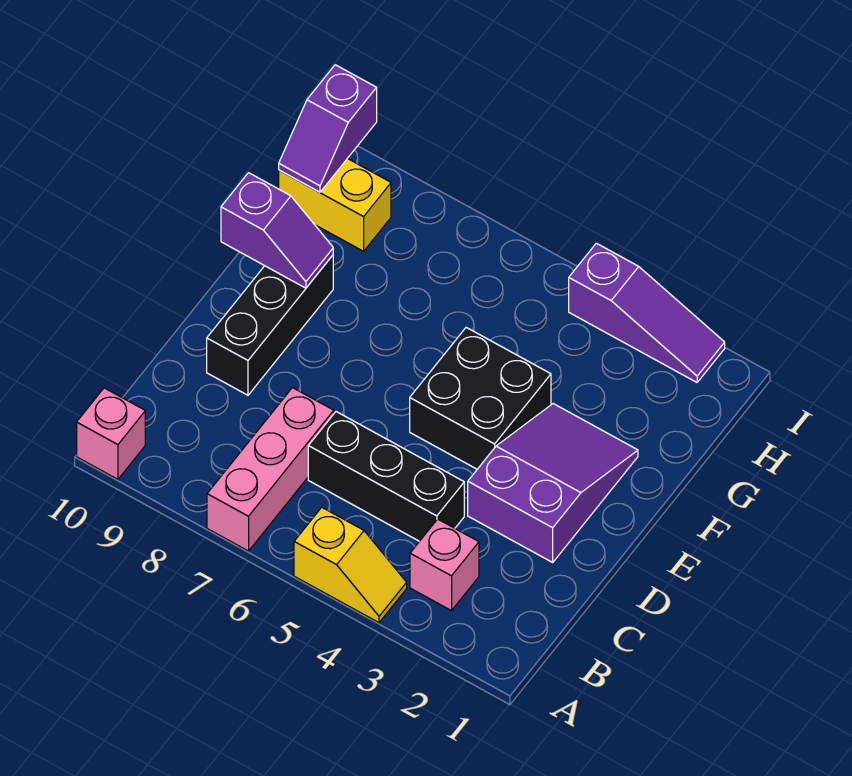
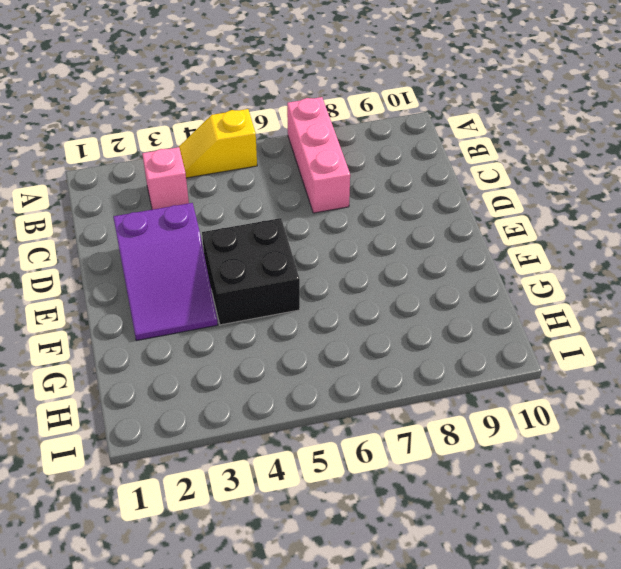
none -> pink 1x1 brick [77,388,145,479]
none -> black 1x3 brick [308,412,464,541]
none -> black 1x3 brick [207,255,333,395]

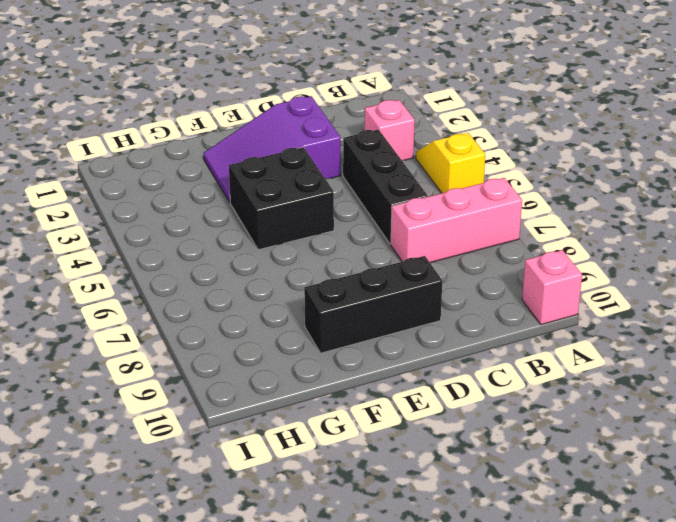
none -> yellow 1x2 brick [279,158,391,251]
none -> purple 1x3 slope [569,243,725,382]
none -> purple 1x2 slope [221,173,333,288]

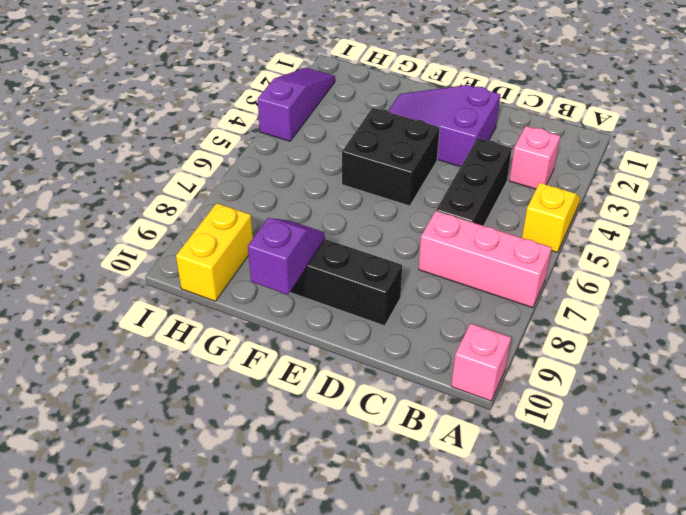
none -> purple 1x2 slope [279,65,377,192]

